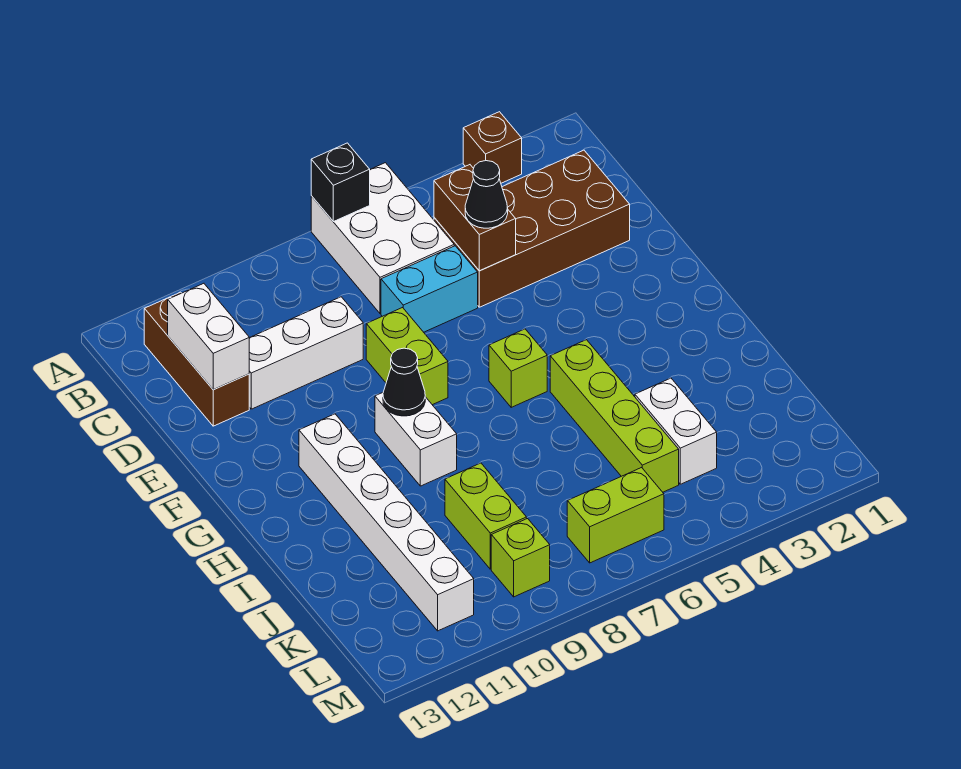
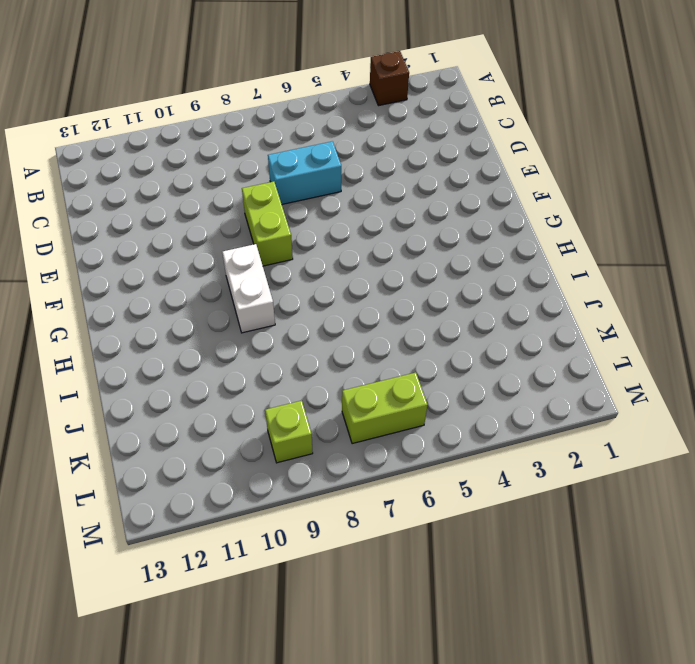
none -> white 2x3 brick [311,163,454,314]
none -> brown 1x3 brick [144,292,249,426]
none -> brown 2x4 brick [434,150,630,307]

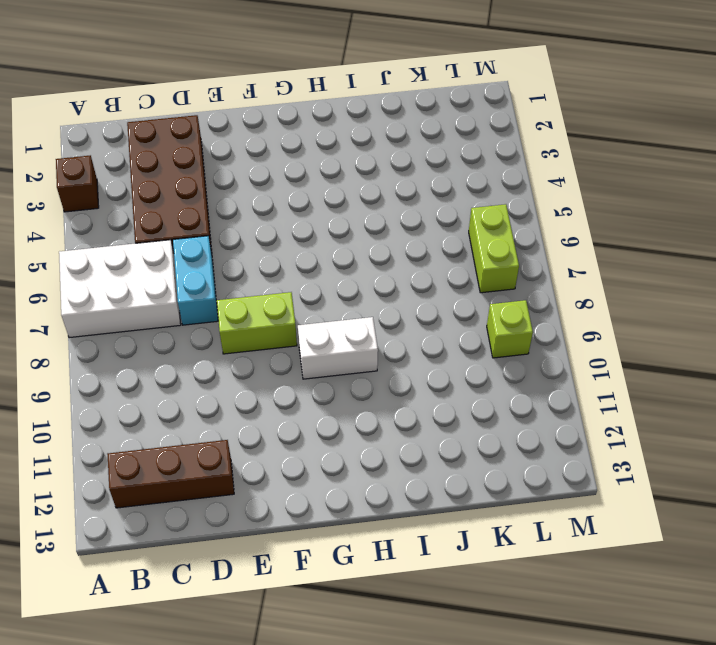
none -> white 1x3 brick [249,297,363,409]
none -> lime 1x1 brick [489,329,547,407]
none -> white 1x6 brick [299,414,474,631]

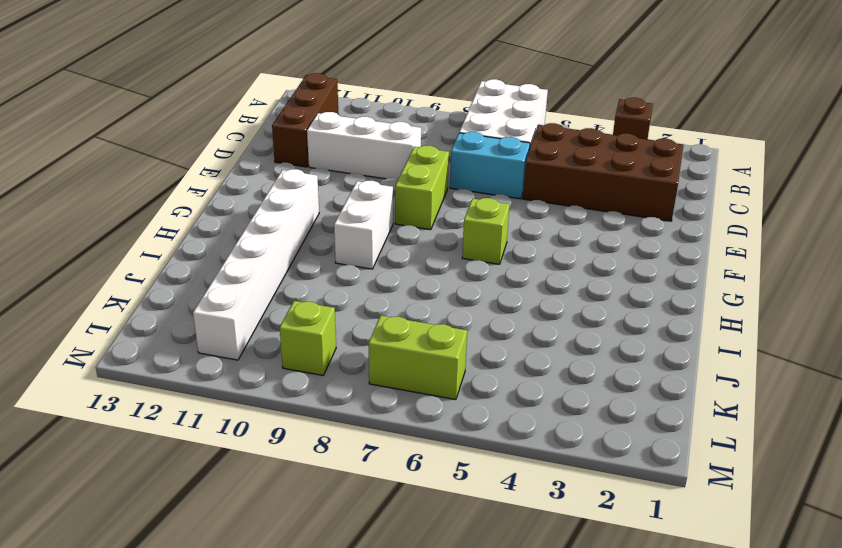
none -> lime 1x4 brick [550,340,679,492]
none -> white 1x2 brick [635,378,717,484]
none -> lime 1x2 brick [445,463,527,569]

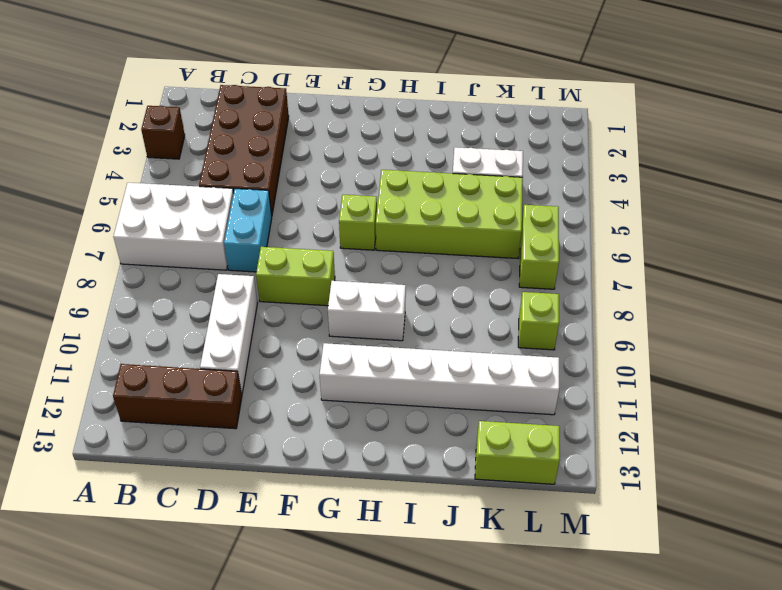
lime 2x4 brick [376,170,523,259] -> lime 1x4 brick [550,340,679,492]
lime 1x2 brick [475,421,560,484] -> lime 1x2 brick moved to [445,463,527,569]
none -> black 1x1 brick [311,143,370,222]
none -> brown 1x2 brick [434,165,516,271]
none -> white 1x2 brick [168,283,249,390]

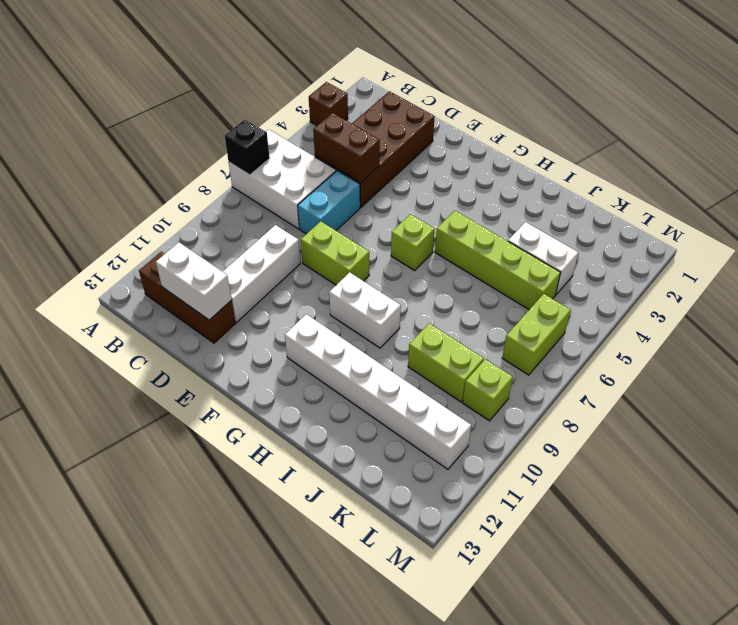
none -> black 1x1 cone [383,348,425,416]
none -> black 1x1 cone [465,161,508,228]

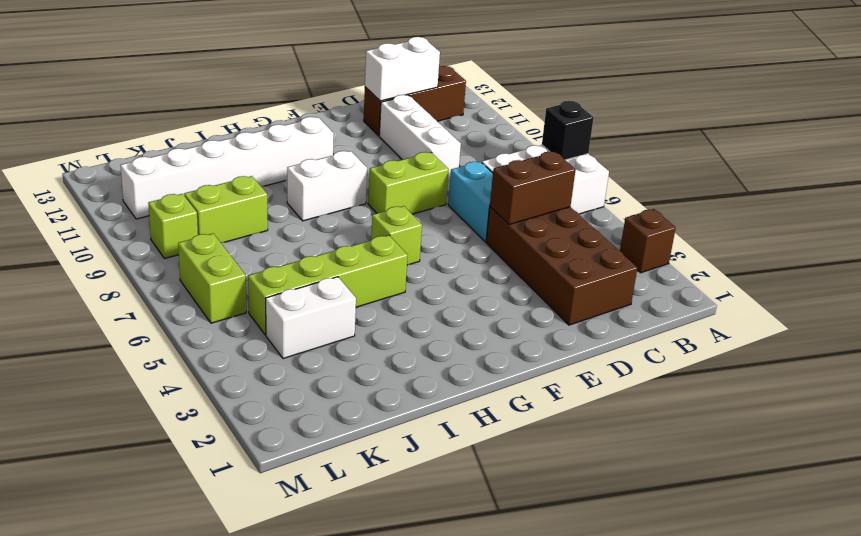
none -> black 1x1 cone [383,348,425,416]
none -> black 1x1 cone [465,161,508,228]

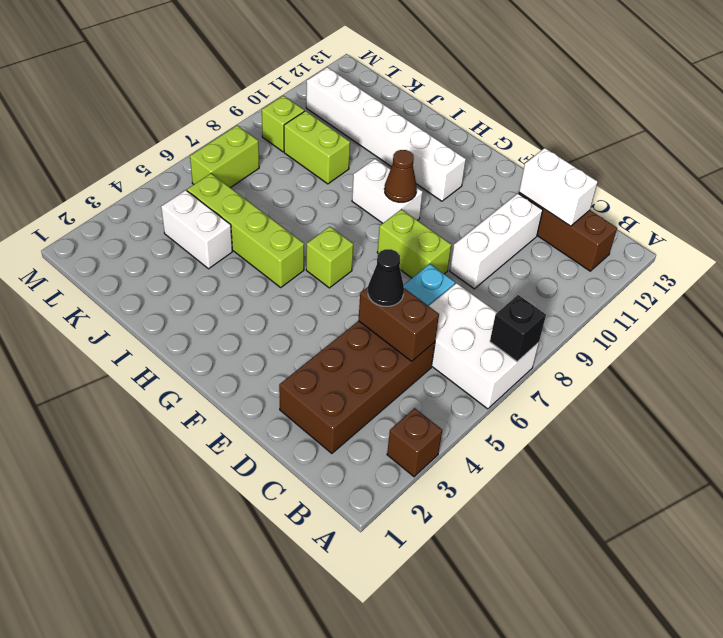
brown 1x1 cone [385,150,417,202] -> black 1x1 cone [383,348,425,416]

